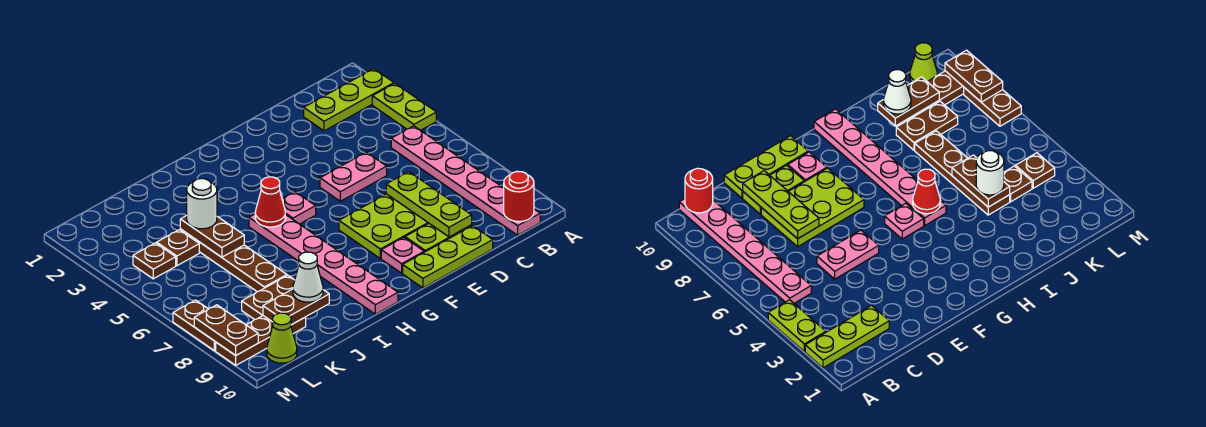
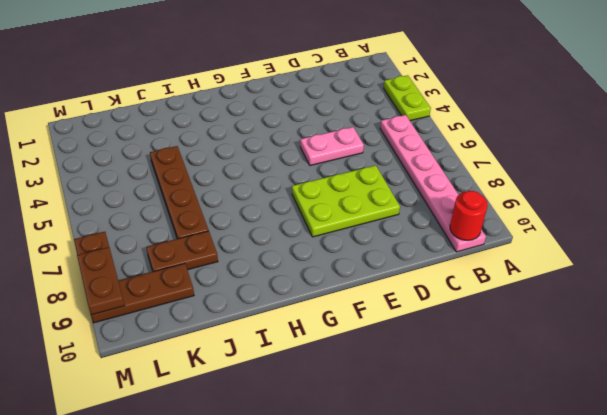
none -> lime 1x3 plate [304,69,394,131]
none -> lime 1x2 plate [405,224,472,252]
none -> lime 1x3 plate [403,226,493,288]

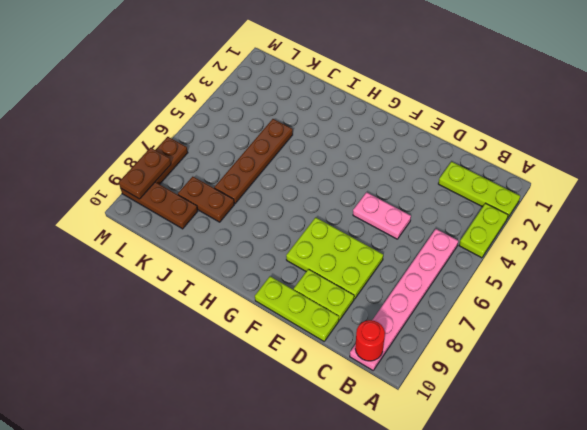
none -> pink 1x1 plate [381,237,424,273]
none -> pink 1x1 plate [282,192,316,224]
none -> pink 1x6 plate [249,214,398,314]

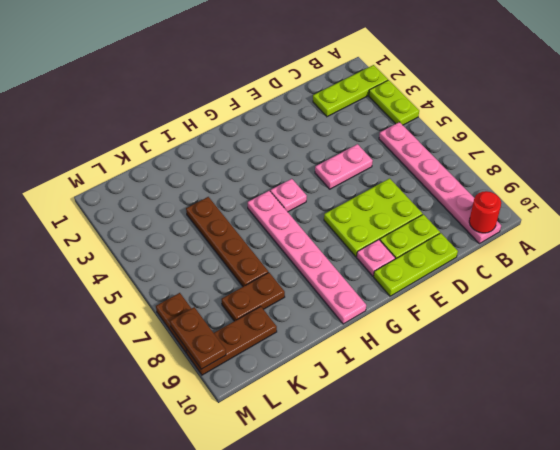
none -> brown 1x1 plate [157,230,199,266]
none -> brown 1x1 plate [133,243,176,279]
none -> lime 1x1 cone [267,313,297,363]

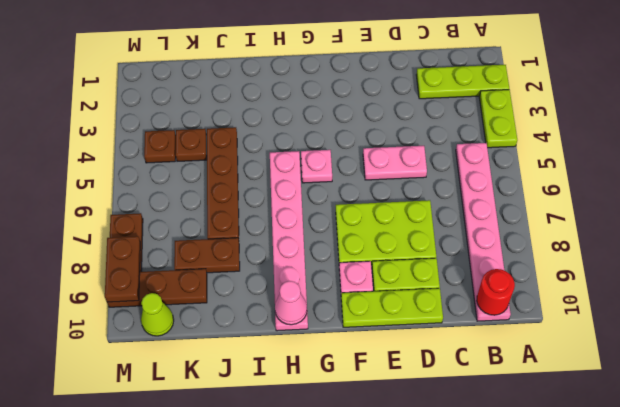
pink 1x1 cone [275,281,307,325] -> none
none -> lime 1x3 plate [386,172,472,237]
none -> red 1x1 cone [255,177,285,227]
none -> brown 1x2 plate [180,216,244,257]

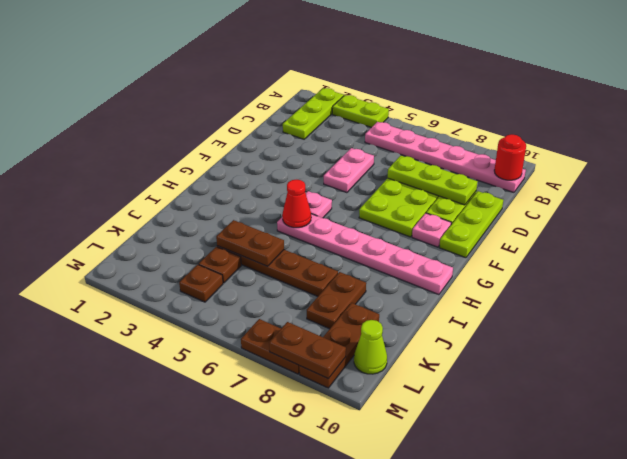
none -> brown 1x2 plate [263,289,329,325]
none -> white 1x1 round brick [186,179,217,229]
none -> white 1x1 cone [293,252,323,302]

